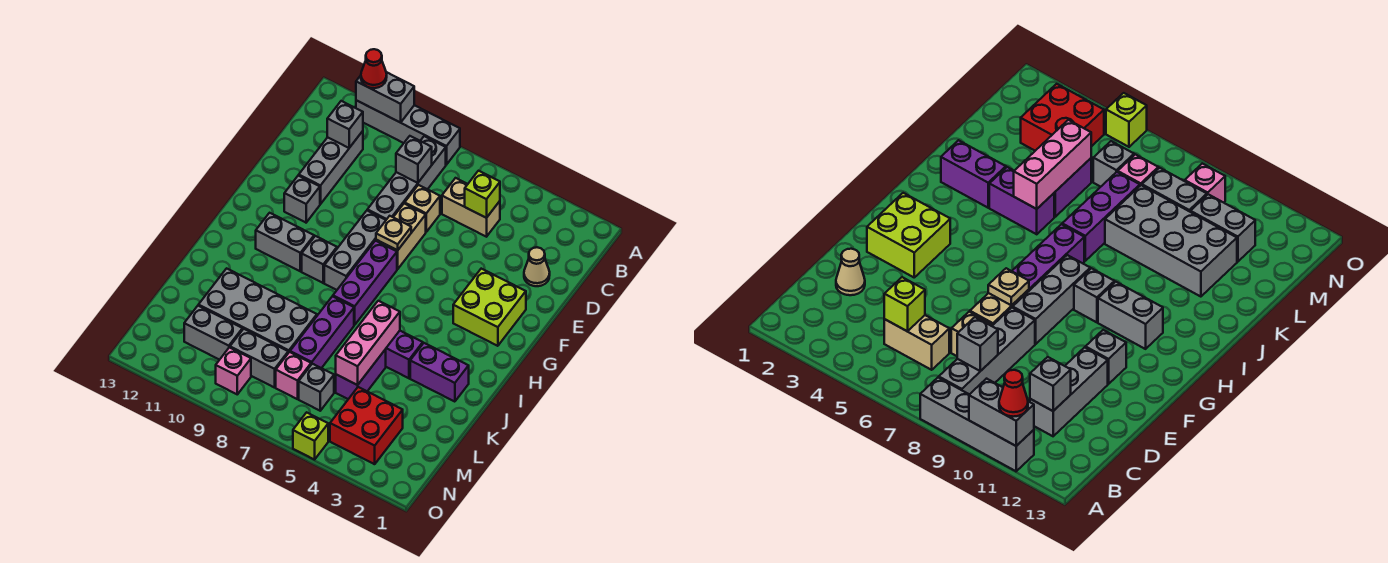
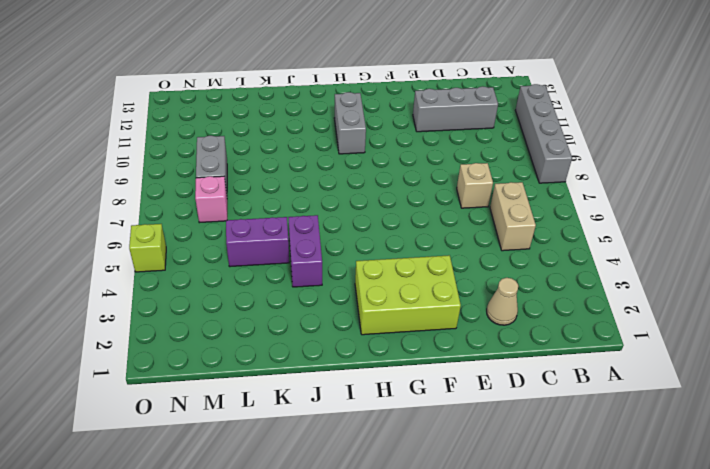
lime 2x3 brick [355,255,461,335] -> lime 2x2 brick [453,269,526,346]
none -> grey 1x4 brick [367,136,446,220]
none -> tan 1x2 brick [376,203,426,269]
none -> grey 1x3 brick [324,211,386,290]
none -> grey 1x1 brick [284,175,320,222]

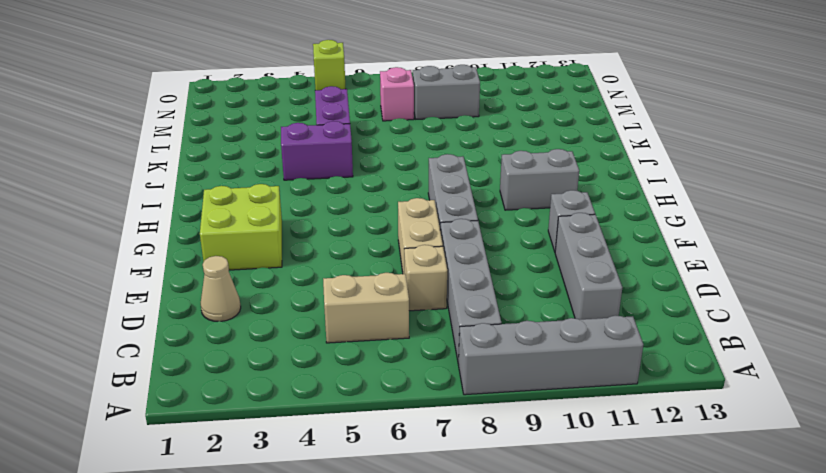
none -> purple 1x3 brick [333,241,397,325]
none -> grey 1x1 brick [302,236,337,283]
none -> purple 1x2 brick [410,343,469,402]
none -> purple 1x3 brick [290,296,354,368]

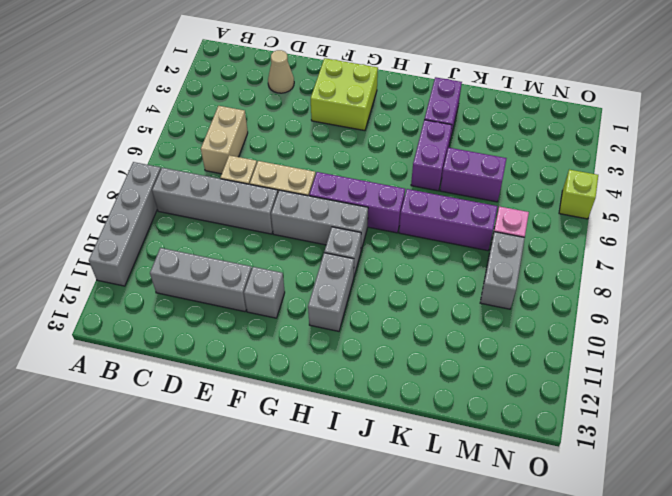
none -> grey 2x4 brick [199,268,317,353]
none -> red 2x2 brick [330,387,403,464]
none -> grey 1x1 brick [299,364,334,411]
none -> grey 1x2 brick [184,306,243,360]

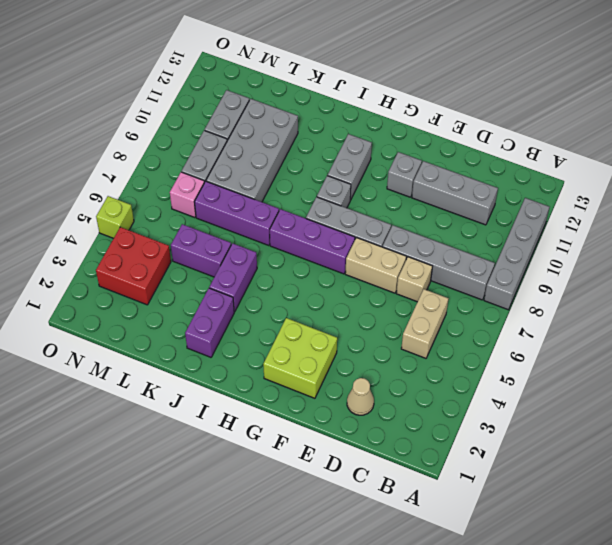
none -> grey 1x1 brick [299,364,334,411]
none -> pink 1x1 brick [216,347,251,394]
none -> grey 1x2 brick [356,72,414,123]
none -> lime 1x1 brick [465,171,500,218]

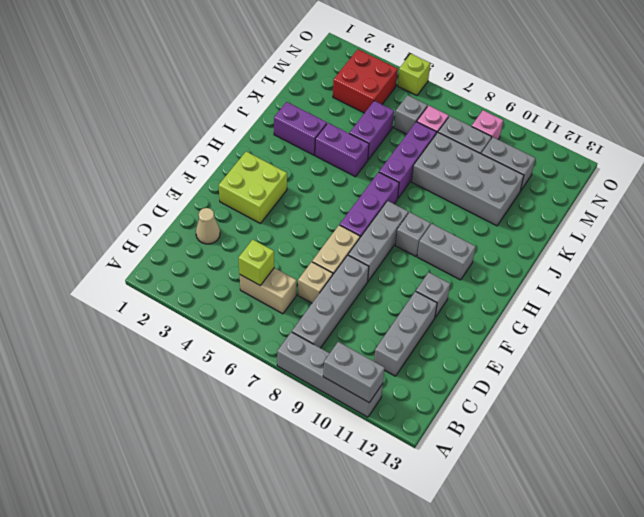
none -> grey 1x1 brick [396,136,432,183]
none -> grey 1x1 brick [327,101,363,148]
none -> tan 1x1 plate [376,216,411,250]
none -> pink 1x3 brick [336,301,400,385]

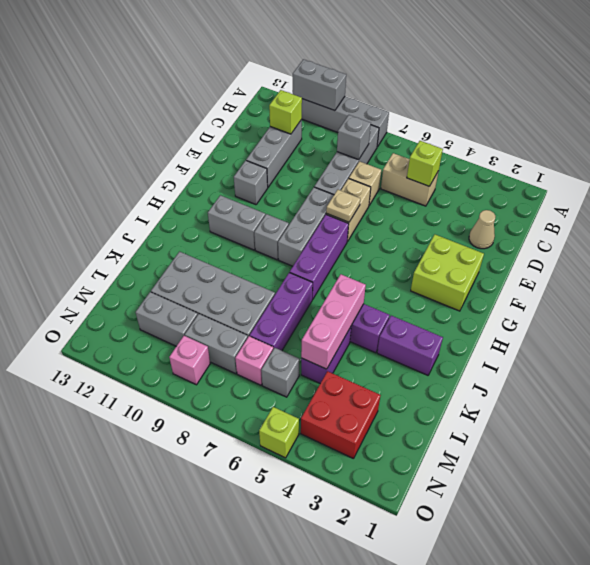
lime 1x1 brick [269,90,302,134] -> grey 1x1 brick [327,101,363,148]
none -> red 1x1 cone [361,49,387,88]

